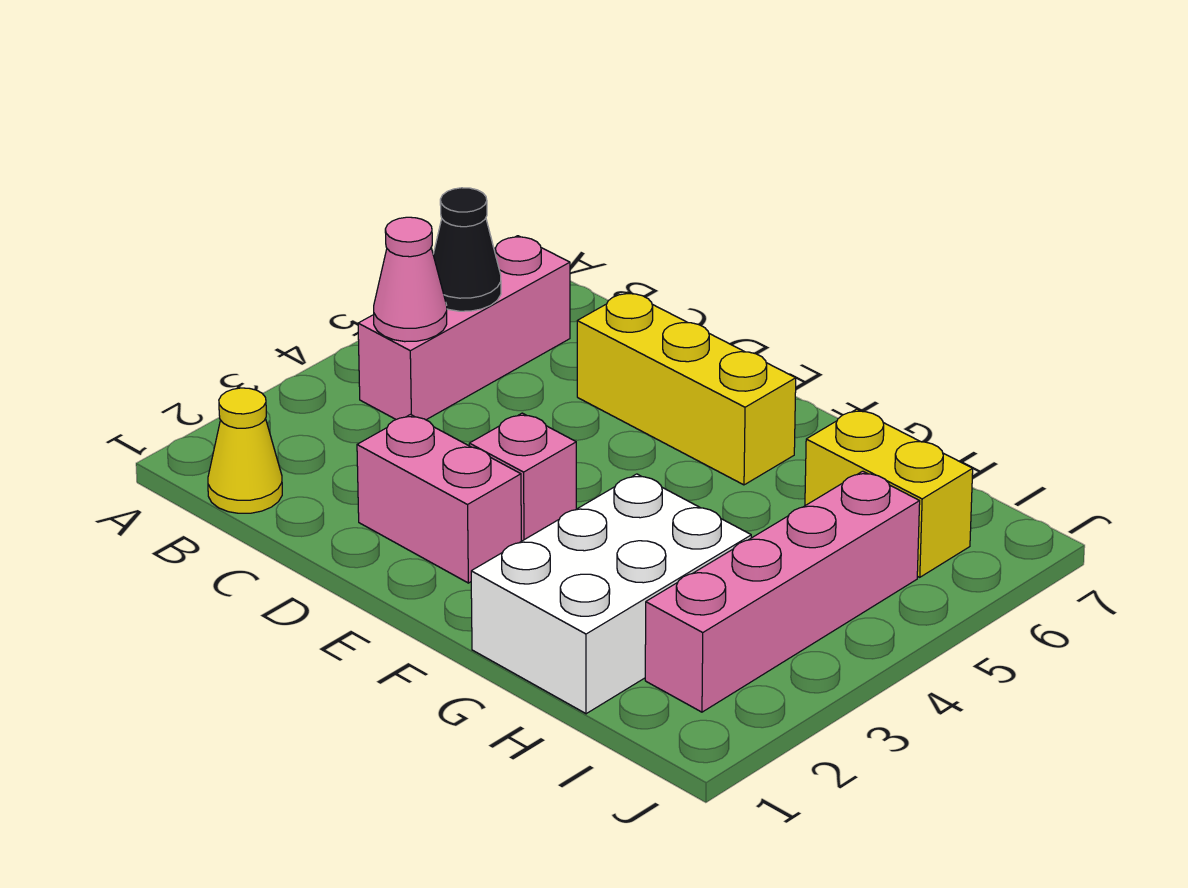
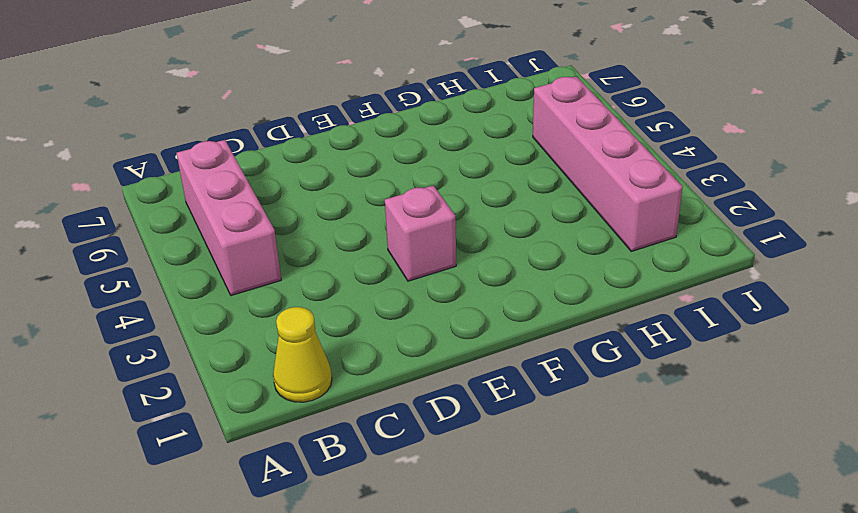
none -> pink 1x2 brick [357,415,521,583]
none -> yellow 1x3 brick [577,292,796,485]

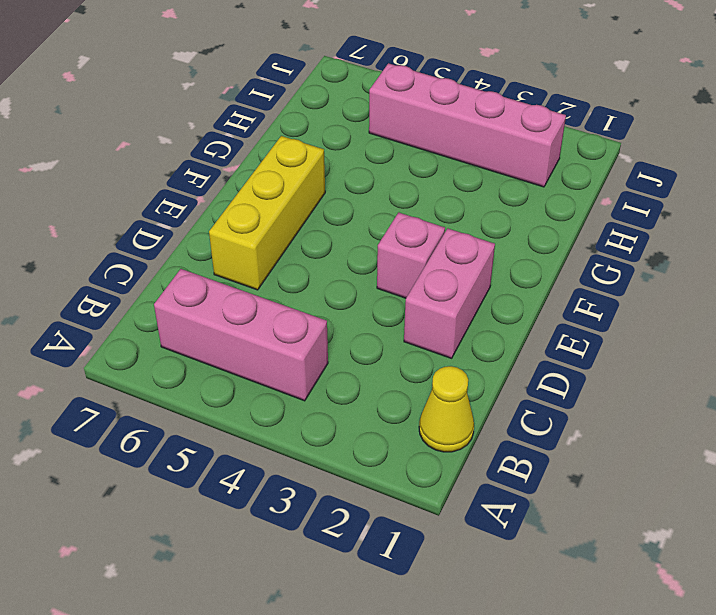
none -> white 2x3 brick [471,474,751,714]
none -> yellow 1x2 brick [805,409,973,577]

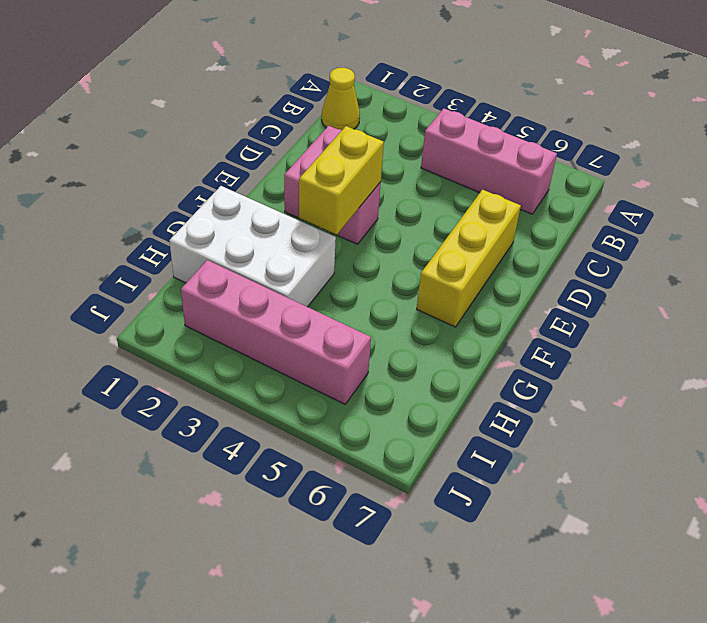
yellow 1x2 brick [299,126,384,235] -> yellow 1x2 brick moved to [805,409,973,577]
none -> pink 1x1 cone [374,217,447,342]
none -> black 1x1 cone [433,188,501,311]

